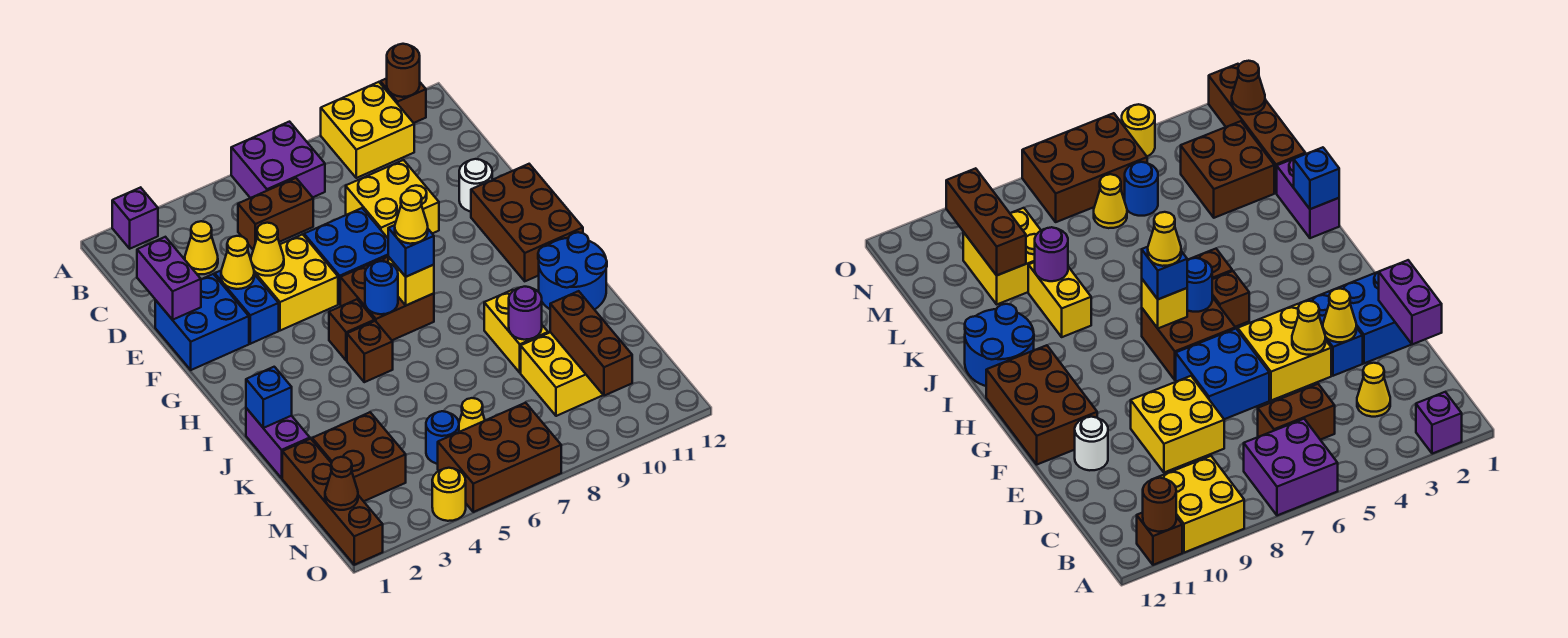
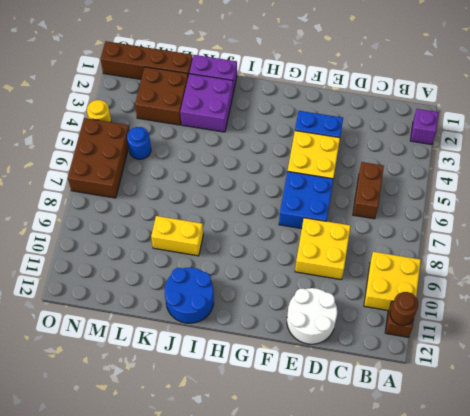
white 2x2 round brick [287,288,337,344] -> white 1x1 round brick [459,159,492,211]
purple 2x2 brick [180,74,233,132] -> purple 2x2 brick moved to [231,122,325,198]
none -> yellow 1x1 cone [185,221,218,274]
none -> blue 2x2 brick [155,274,249,370]
none -> brown 2x3 brick [471,164,583,281]
none -> brown 2x2 brick [340,256,434,340]

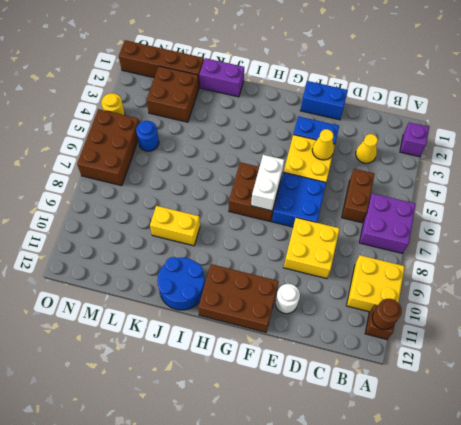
blue 1x2 brick [300,81,348,120] -> blue 2x2 brick [155,274,249,370]
white 1x2 brick [251,155,284,211] -> none
none -> brown 1x1 brick [329,299,374,361]
none -> brown 1x1 brick [347,321,393,382]
none -> yellow 2x2 brick [521,332,603,416]
none -> yellow 1x1 cone [459,398,485,432]

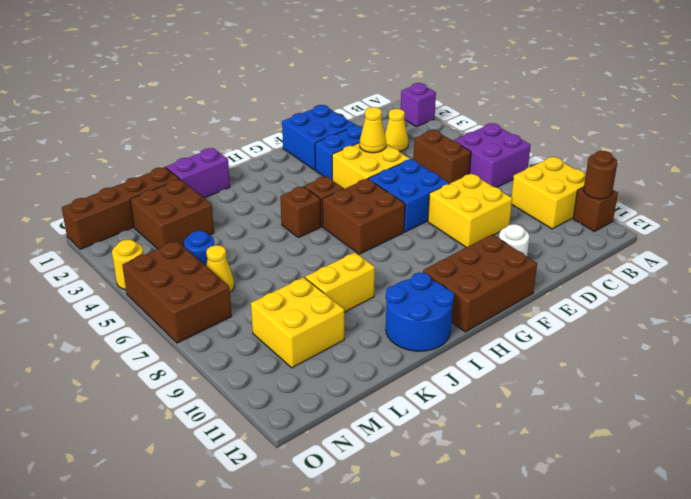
none -> purple 1x2 brick [137,237,201,320]
none -> yellow 1x1 cone [221,236,254,289]
none -> blue 1x1 round brick [365,261,398,314]
none -> yellow 1x1 brick [388,257,434,305]

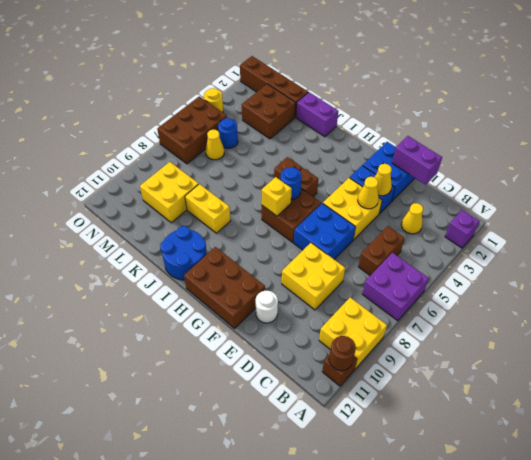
none -> blue 1x1 brick [246,367,292,428]
none -> purple 1x1 round brick [509,287,542,340]
none -> brown 1x3 brick [550,291,632,396]
none -> brown 1x1 cone [325,457,358,510]

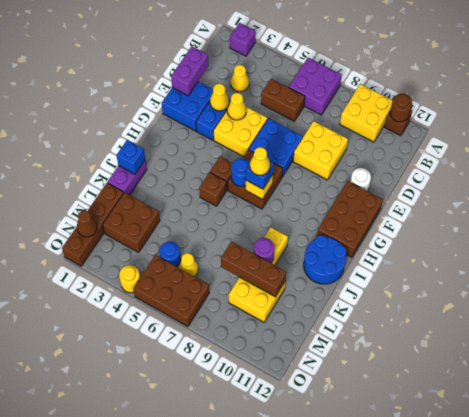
brown 1x3 brick [221,242,286,297] -> brown 1x3 brick turned to [550,291,632,396]

